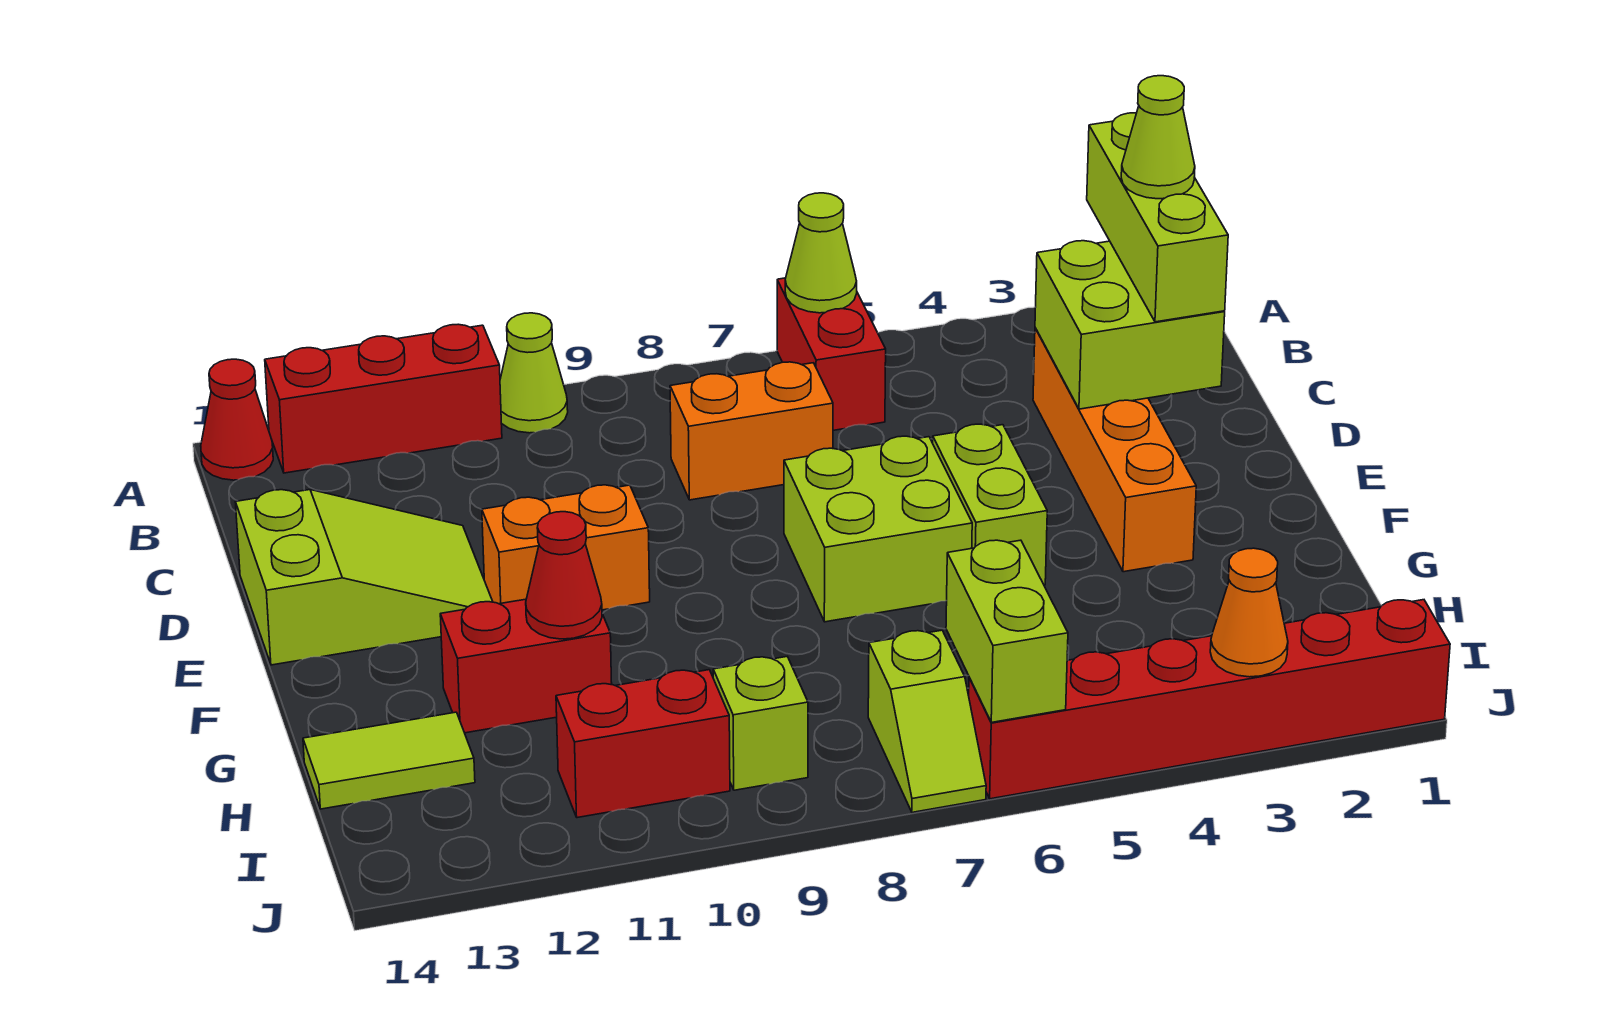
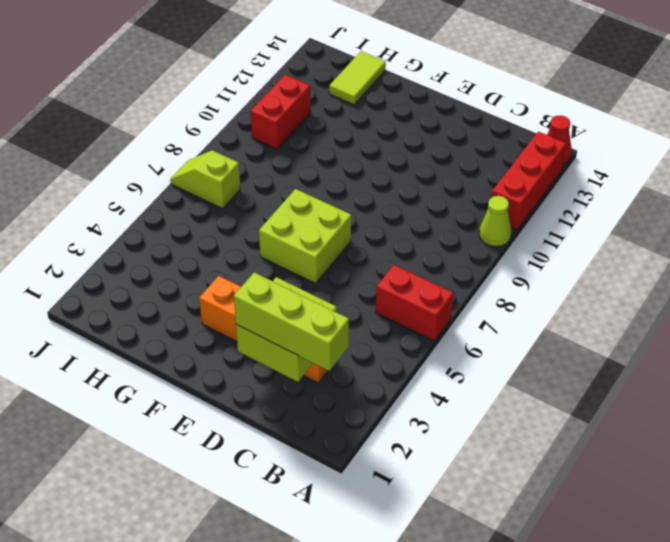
none -> orange 1x2 brick [670,362,833,500]
none -> lime 2x3 slope [236,490,493,665]
none -> lime 1x2 brick [933,424,1047,585]

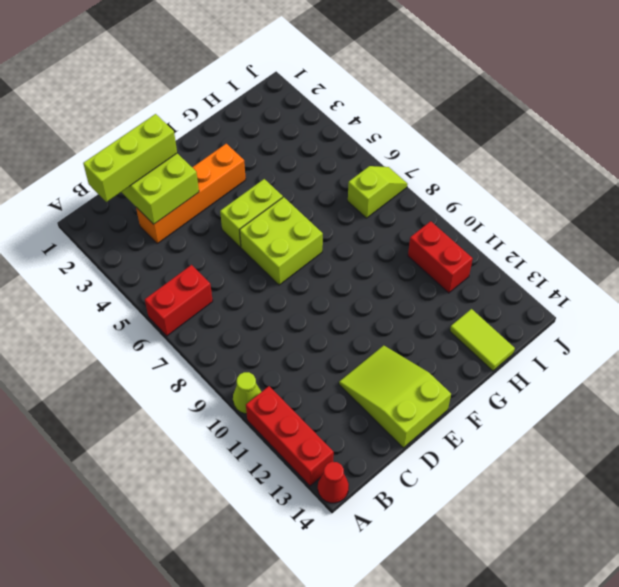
none -> orange 1x2 brick [670,362,833,500]
none -> orange 1x2 brick [482,485,650,610]
none -> red 1x2 brick [440,599,612,733]

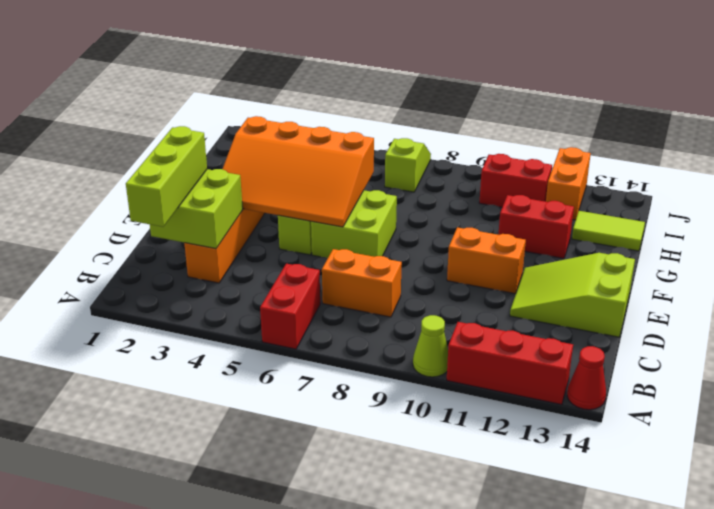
orange 3x4 slope [223,116,374,227] -> none
orange 1x2 brick [546,147,591,220] -> none
none -> lime 1x1 brick [713,657,808,790]
none -> red 1x6 brick [969,600,1450,799]
none -> lime 1x1 cone [785,193,857,313]

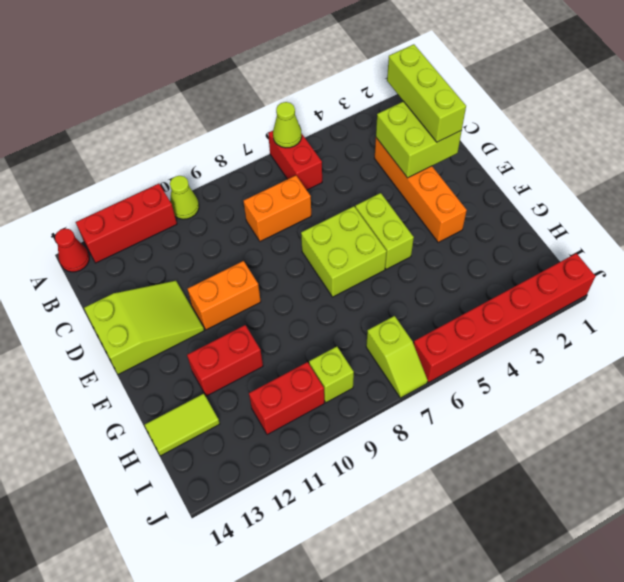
none -> red 1x1 cone [526,512,602,639]
none -> lime 1x2 brick [946,540,1068,722]
none -> orange 1x1 cone [1210,548,1288,677]

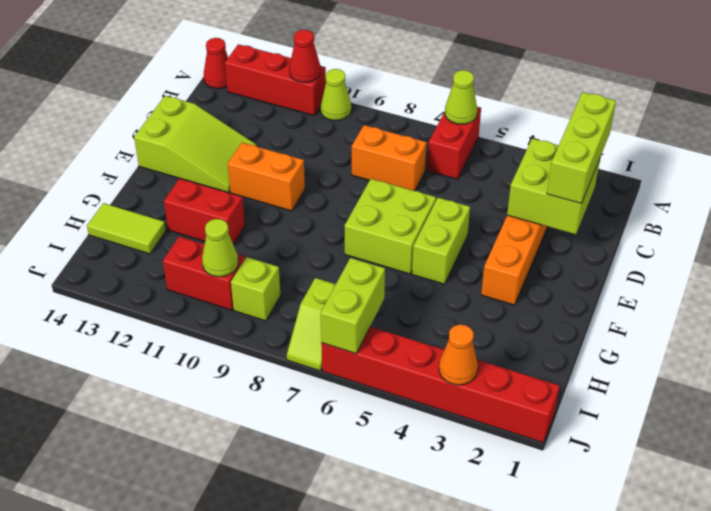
red 1x1 cone [289,30,321,83] -> red 1x1 cone moved to [526,512,602,639]
lime 1x1 cone [202,219,238,277] -> lime 1x1 cone moved to [1121,76,1195,199]

